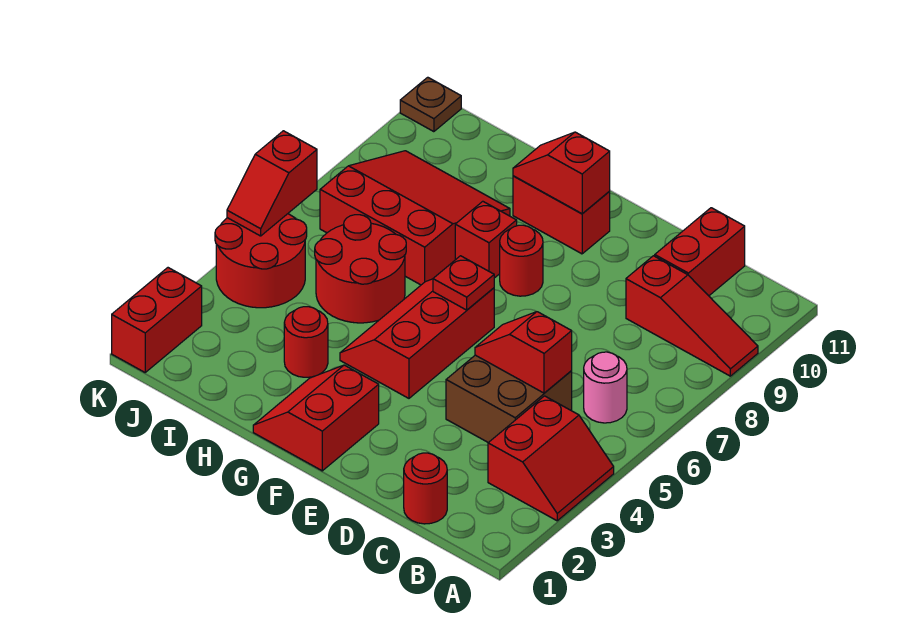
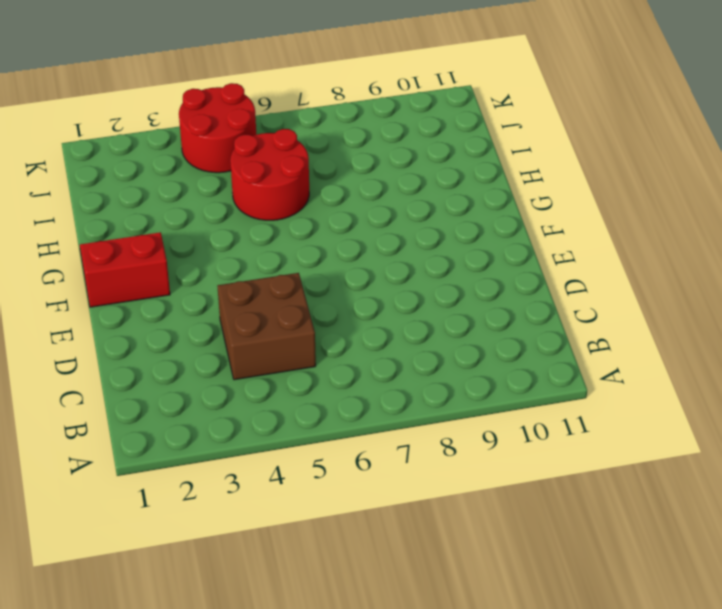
none -> red 2x2 slope [488,396,614,521]
none -> red 1x3 slope [626,256,758,376]
none -> pink 1x1 round brick [584,352,627,423]

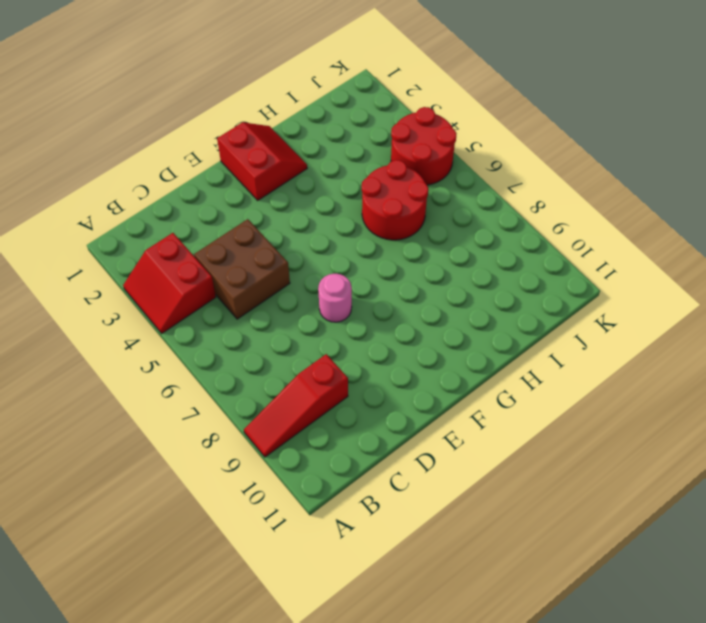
pink 1x1 round brick [318,274,352,322] -> pink 1x1 round brick moved to [584,352,627,423]
none -> red 1x1 round brick [404,453,447,524]
none -> red 1x2 brick [655,208,745,296]
none -> red 2x3 slope [340,279,494,398]

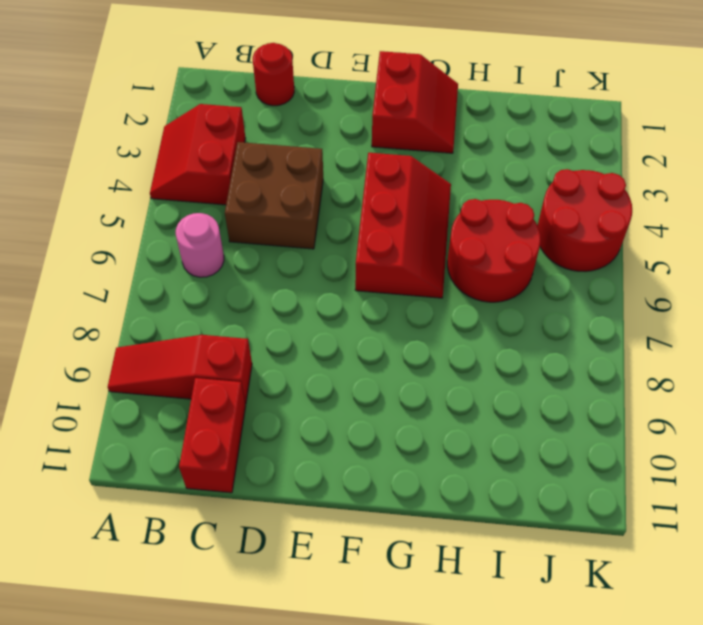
none -> red 1x1 round brick [500,225,543,296]
none -> red 1x2 brick [513,176,610,254]
none -> red 1x1 brick [455,201,517,278]

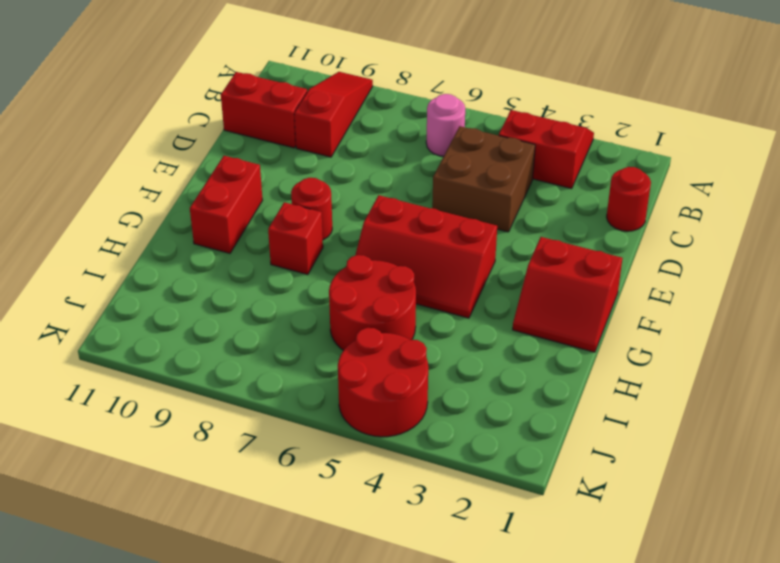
none -> red 1x1 round brick [284,307,328,377]
none -> red 3x3 slope [320,151,510,285]
none -> red 1x2 brick [112,268,202,372]

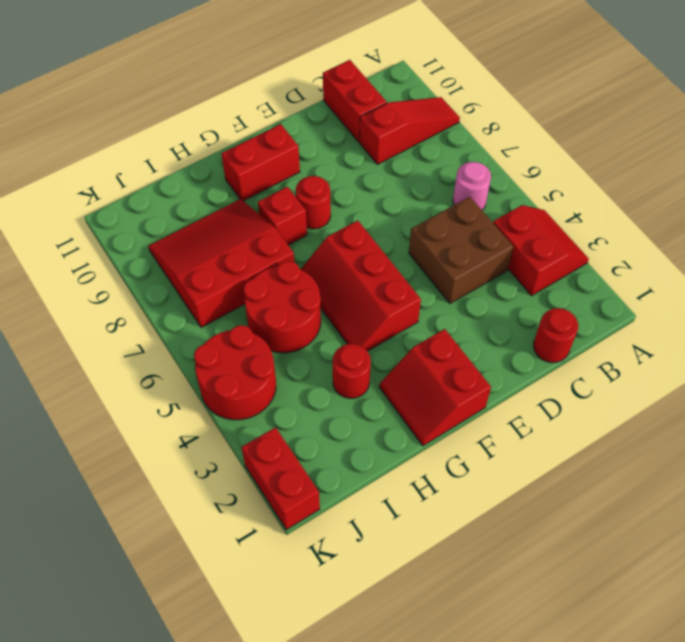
none -> brown 1x1 plate [400,77,461,132]
none -> red 1x2 slope [475,312,572,393]
none -> red 1x1 plate [433,256,494,310]

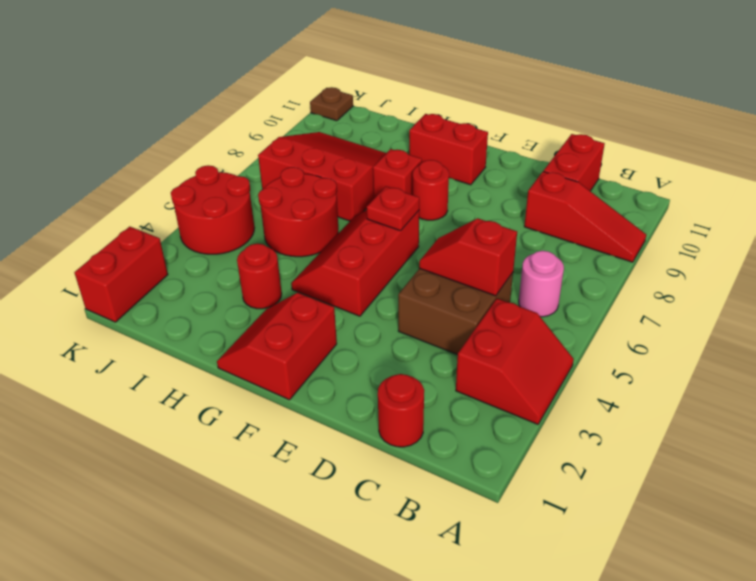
none -> red 1x2 slope [513,132,610,214]
none -> red 1x2 slope [227,131,317,236]

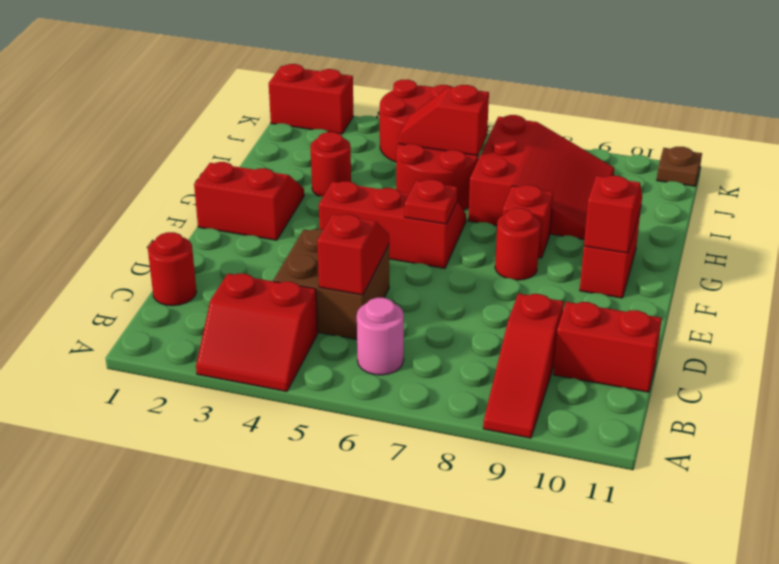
red 1x2 slope [398,85,489,156] -> red 1x2 slope moved to [227,131,317,236]

